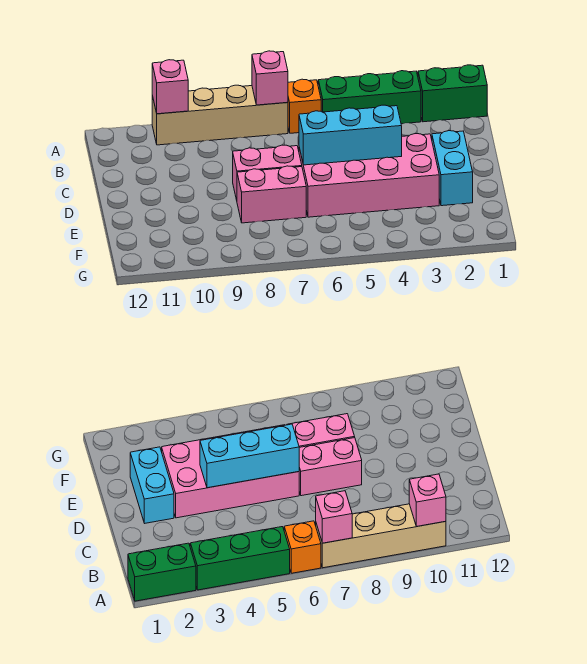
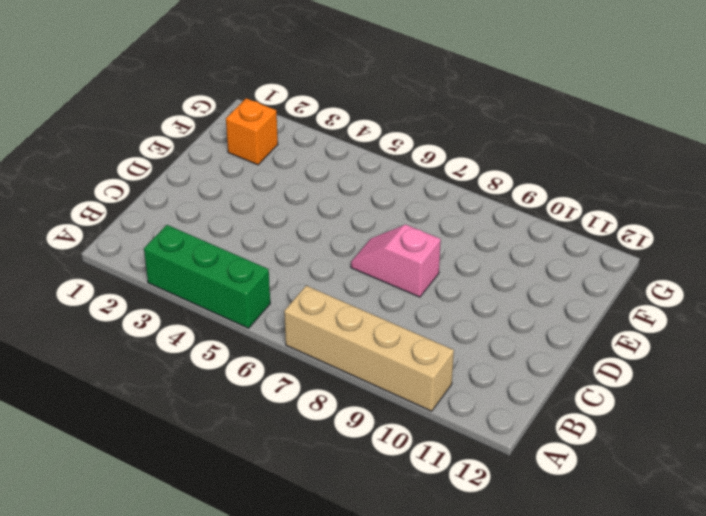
pink 1x2 slope [351,224,441,297] -> pink 1x2 brick [233,145,302,200]
orange 1x1 brick [226,98,278,165] -> orange 1x1 brick moved to [288,79,321,133]
none -> green 1x2 brick [418,65,487,122]
none -> cyan 1x2 brick [432,131,473,206]

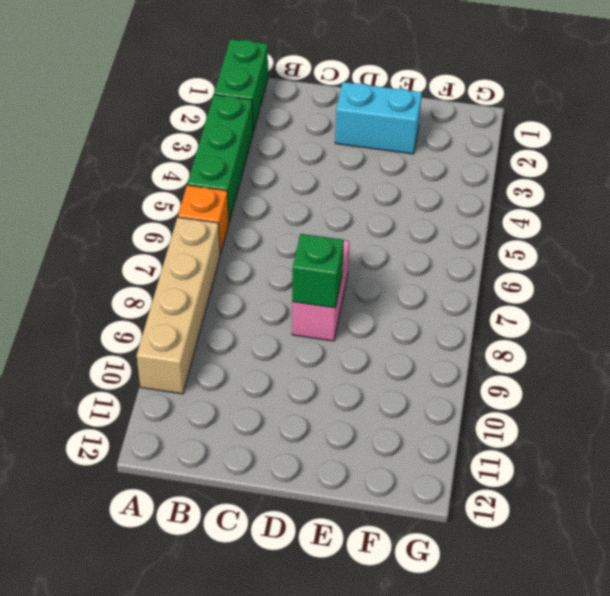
green 1x1 brick [292,234,344,308] -> none
none -> pink 2x4 brick [299,134,439,217]
none -> pink 1x2 brick [237,166,306,223]

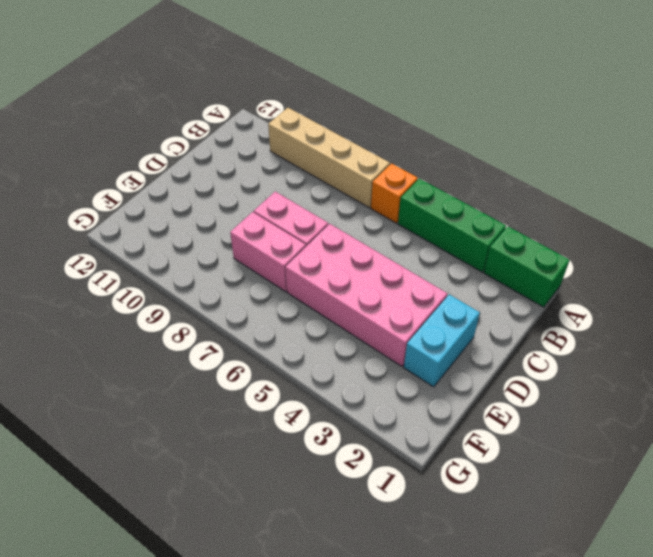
none -> pink 1x1 brick [252,51,288,105]
none -> pink 1x1 brick [152,60,188,114]

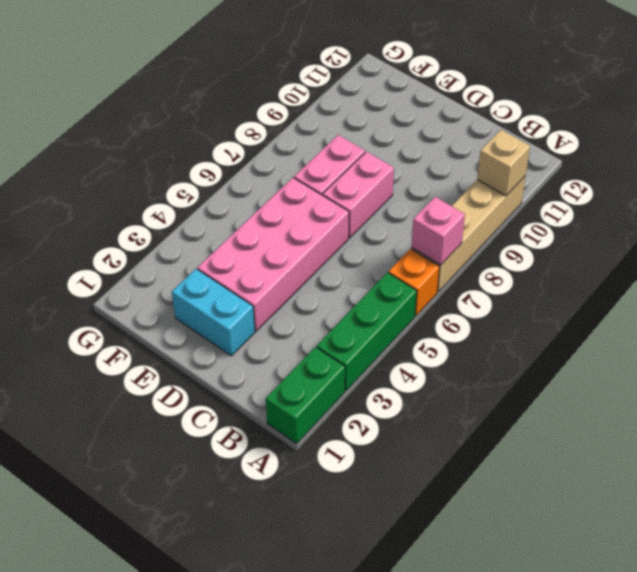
tan 1x1 brick [477,130,530,196] -> pink 1x1 brick [152,60,188,114]
none -> cyan 1x3 brick [299,105,402,165]

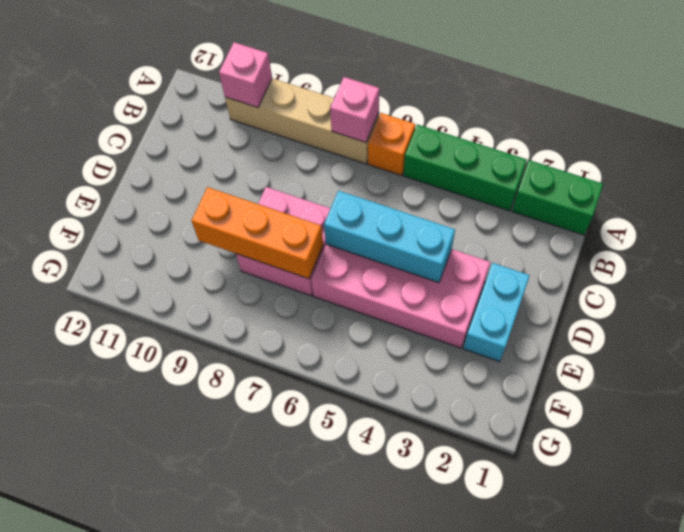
orange 1x3 brick [191,187,323,279] -> none

